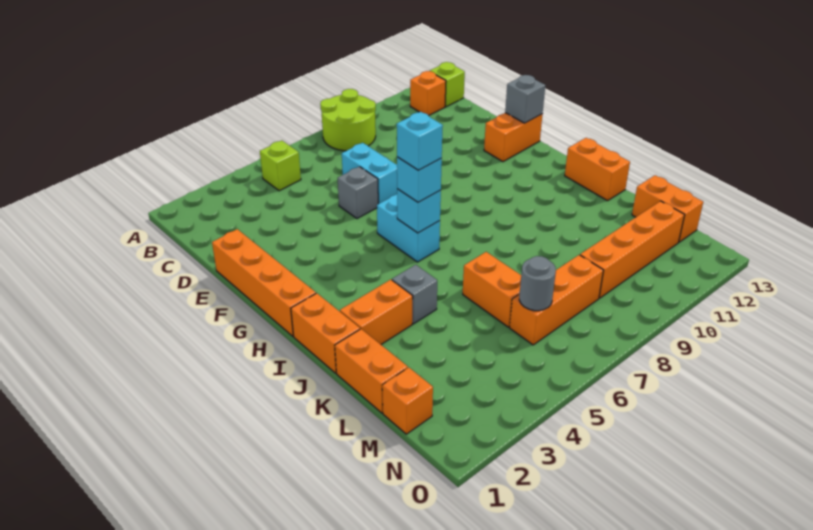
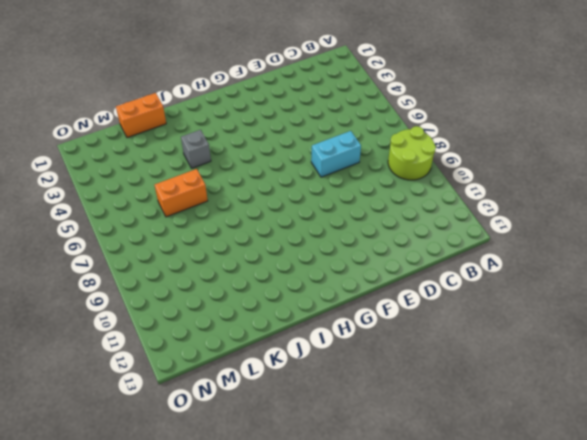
none -> lime 1x1 brick [260,141,301,191]
none -> orange 1x1 brick [410,71,446,116]
none -> lime 1x1 brick [430,62,465,107]

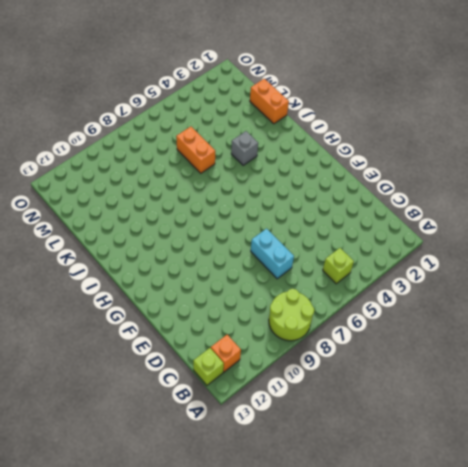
none -> orange 1x4 brick [212,229,316,336]
none -> grey 1x1 brick [338,167,378,219]
none -> orange 1x2 brick [484,113,542,162]

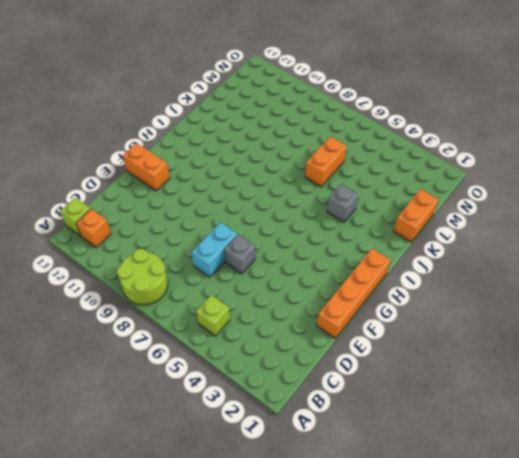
none -> cyan 1x2 brick [377,194,440,262]
none -> orange 1x2 brick [291,293,360,373]
none -> orange 1x2 brick [565,138,630,201]

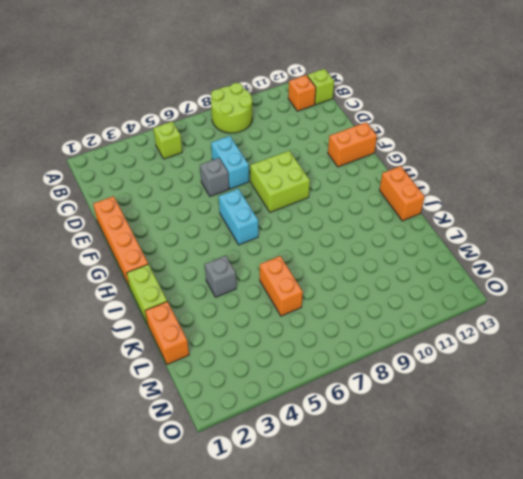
lime 2x2 brick [250,151,310,212] -> none
lime 1x2 brick [127,264,167,324] -> orange 1x2 brick [291,293,360,373]
none -> orange 1x2 brick [340,280,413,344]
none -> orange 1x2 brick [632,175,703,242]
none -> orange 1x1 brick [382,368,433,434]

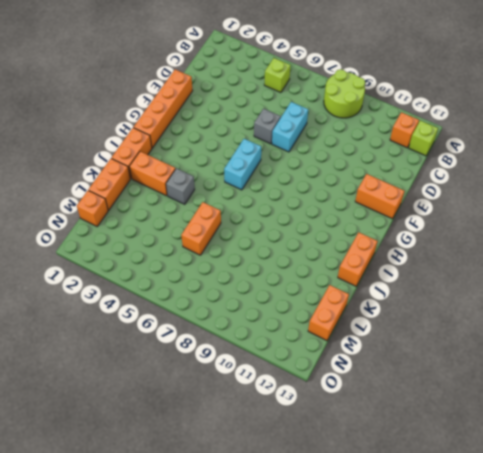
none -> orange 1x3 brick [510,255,603,345]
none -> orange 1x4 brick [580,201,684,298]
none -> grey 1x1 brick [505,75,545,123]

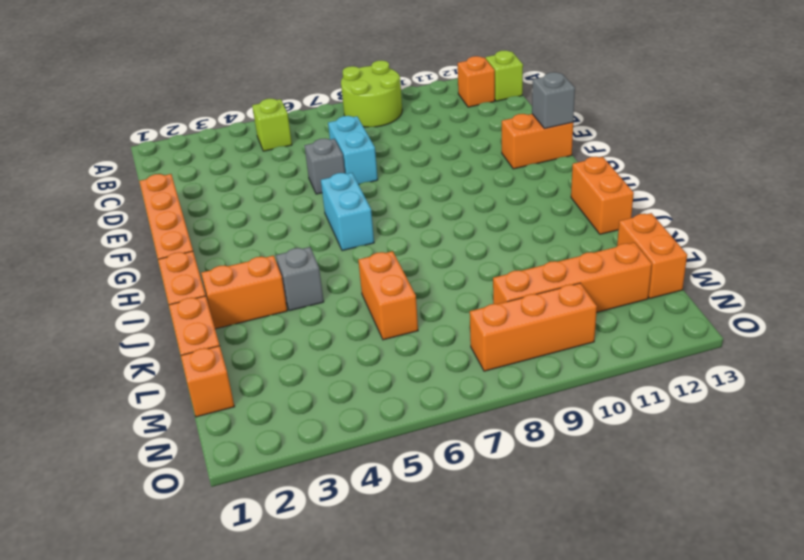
orange 1x3 brick [470,283,597,371] -> orange 1x3 brick moved to [510,255,603,345]
none -> cyan 1x1 brick [397,189,441,233]
none -> grey 1x1 round brick [519,256,556,311]
none -> cyan 1x1 brick [397,157,442,202]

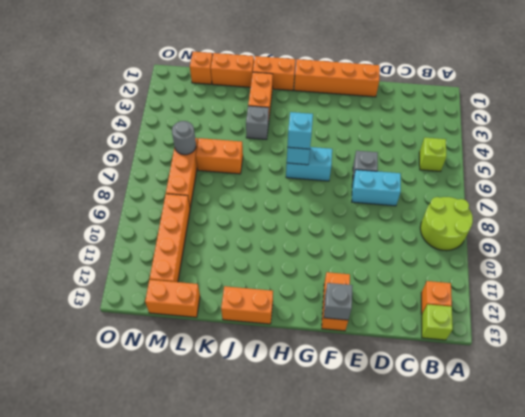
none -> cyan 1x1 brick [397,112,443,170]

